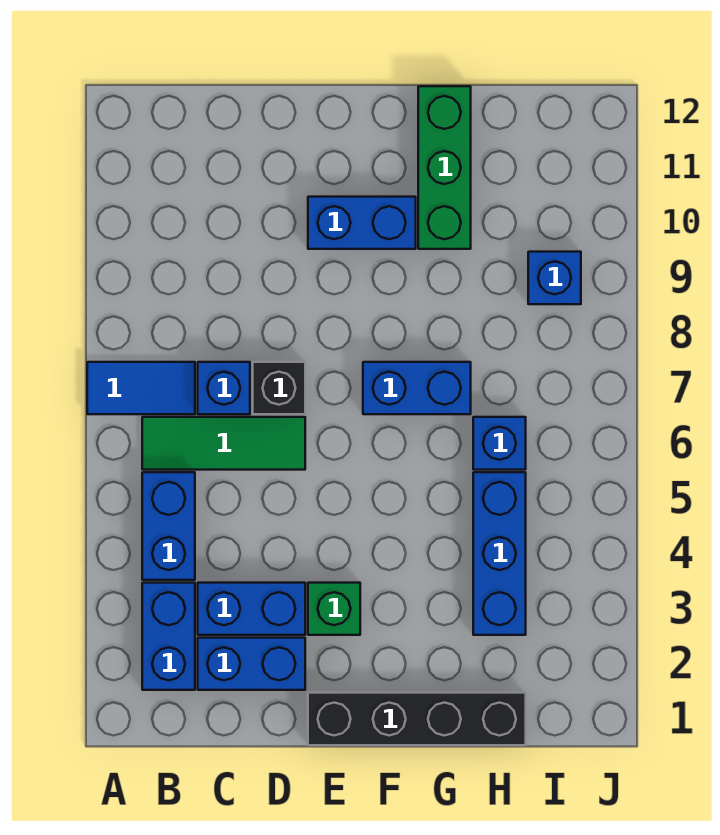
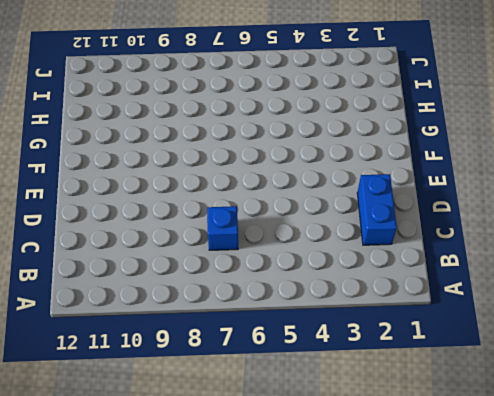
none -> blue 1x2 tile [87,362,195,414]
none -> blue 1x2 brick [142,583,195,690]
none -> blue 1x2 brick [142,472,195,580]

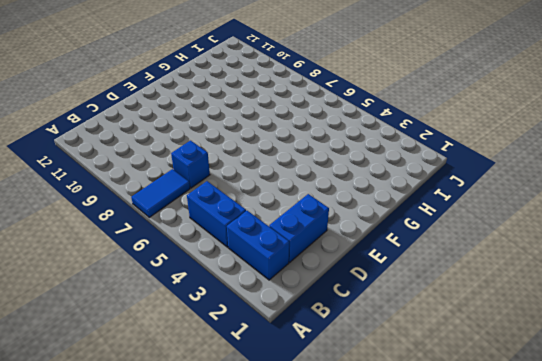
none -> green 1x3 tile [142,417,305,470]
none -> blue 1x2 brick [198,583,305,635]
none -> black 1x1 brick [253,362,305,414]

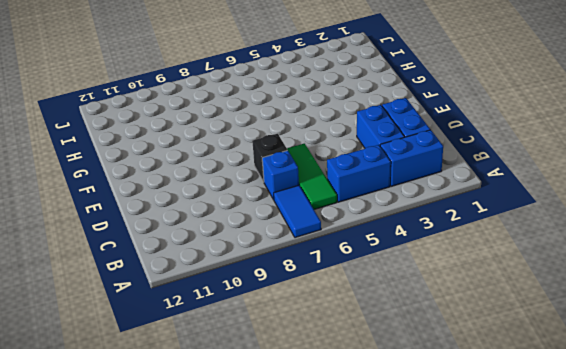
none -> black 1x4 brick [308,693,526,745]
none -> green 1x1 brick [308,583,360,635]
none -> blue 1x2 brick [308,197,416,249]

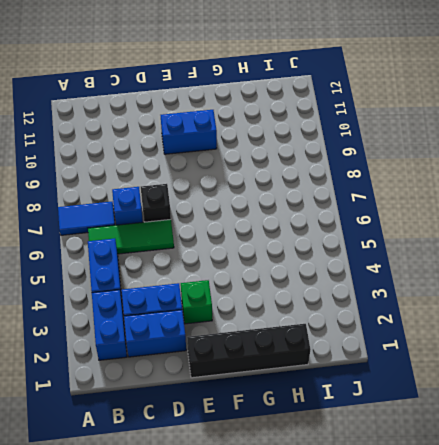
none -> blue 1x2 brick [363,362,471,414]
none -> green 1x3 brick [418,86,471,249]
none -> blue 1x3 brick [473,472,526,635]

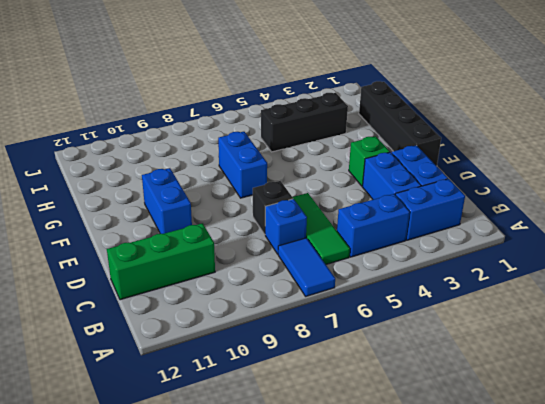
green 1x3 brick [107,223,215,300] -> green 1x3 brick moved to [418,86,471,249]
black 1x3 brick [261,93,348,152] -> blue 1x3 brick [473,472,526,635]
none -> blue 1x1 brick [473,417,526,470]
none -> blue 1x1 brick [528,252,581,304]

